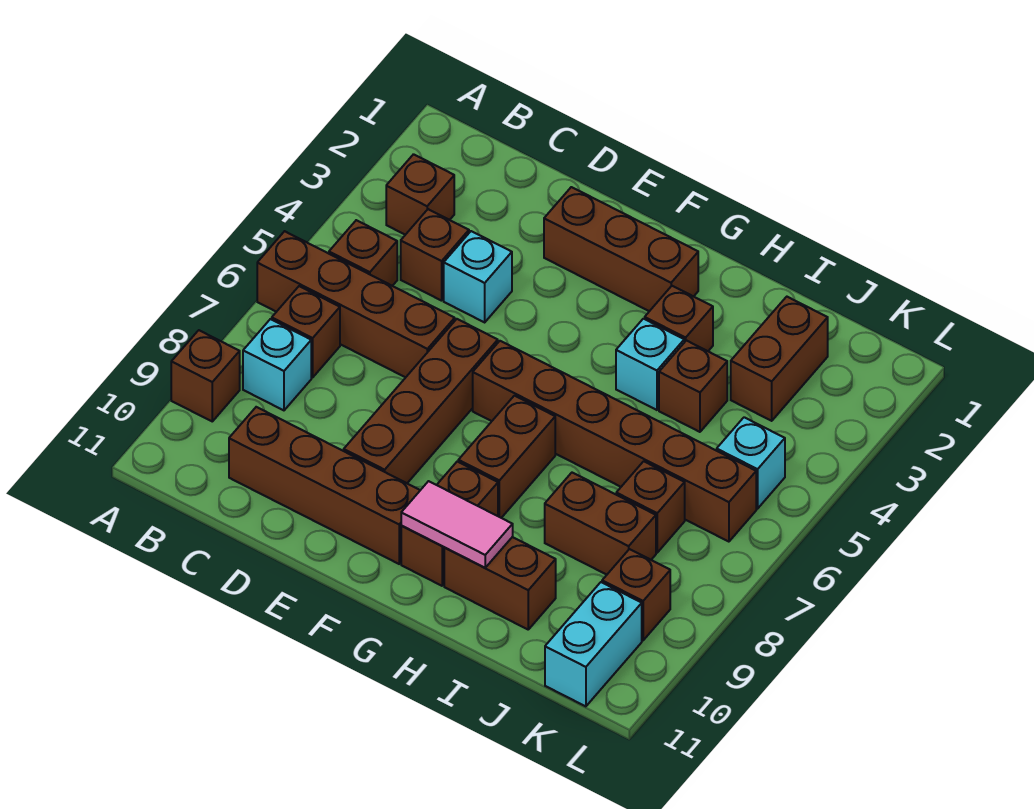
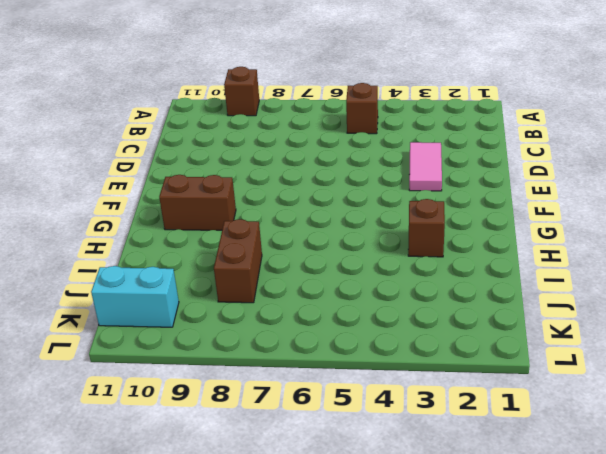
pink 1x2 tile [409,142,442,191] -> pink 1x2 tile moved to [401,481,513,568]
none -> brown 1x4 brick [257,231,455,377]
none -> brown 1x1 brick [386,154,454,235]
none -> brown 1x1 brick [272,286,340,377]

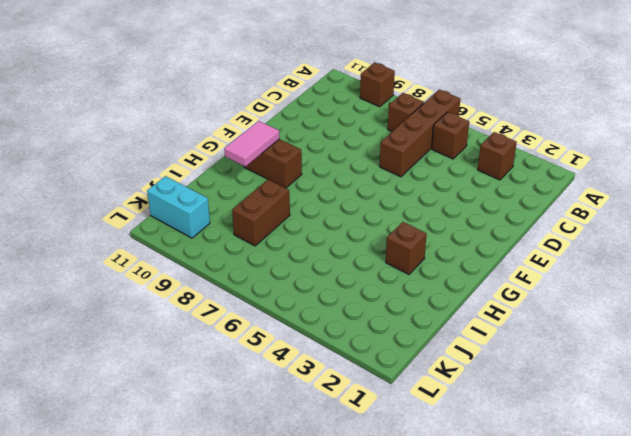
none -> cyan 1x1 brick [243,319,311,410]
none -> brown 1x1 brick [401,209,469,301]
none -> brown 1x4 brick [229,407,420,564]

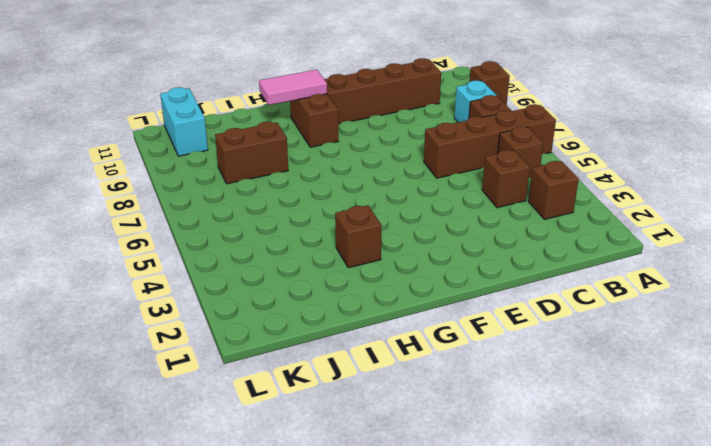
none -> cyan 1x1 brick [444,231,512,322]
none -> brown 1x3 brick [544,187,698,311]
none -> brown 1x4 brick [344,319,498,483]

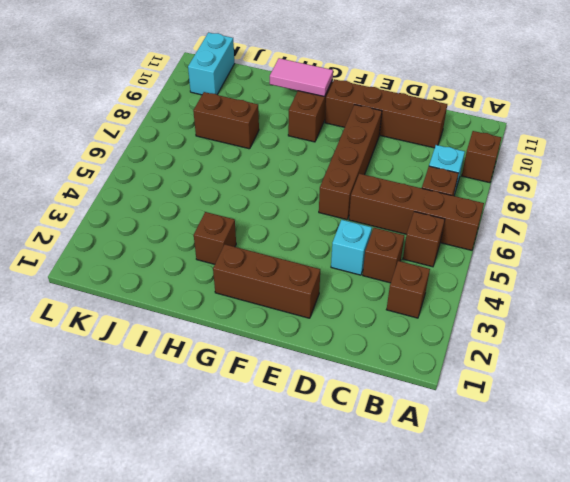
none -> brown 1x6 brick [473,341,756,542]
none -> brown 1x2 brick [458,396,555,518]
none -> cyan 1x1 brick [616,319,684,410]

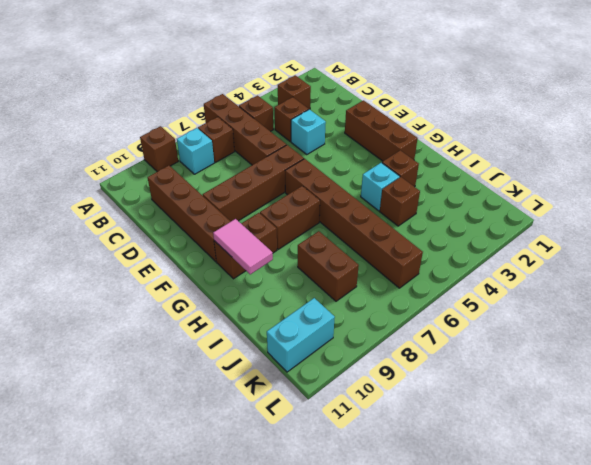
none -> brown 1x2 brick [444,537,556,629]
none -> brown 1x2 brick [731,297,828,421]
none -> brown 1x1 brick [616,461,685,553]

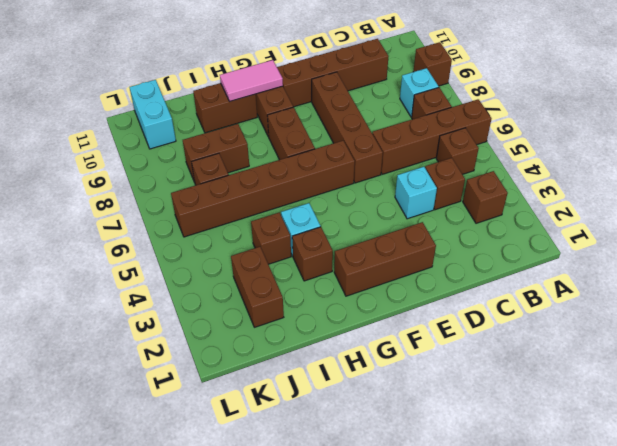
none -> cyan 1x1 brick [717,417,785,509]
none -> brown 1x1 brick [602,549,670,640]

